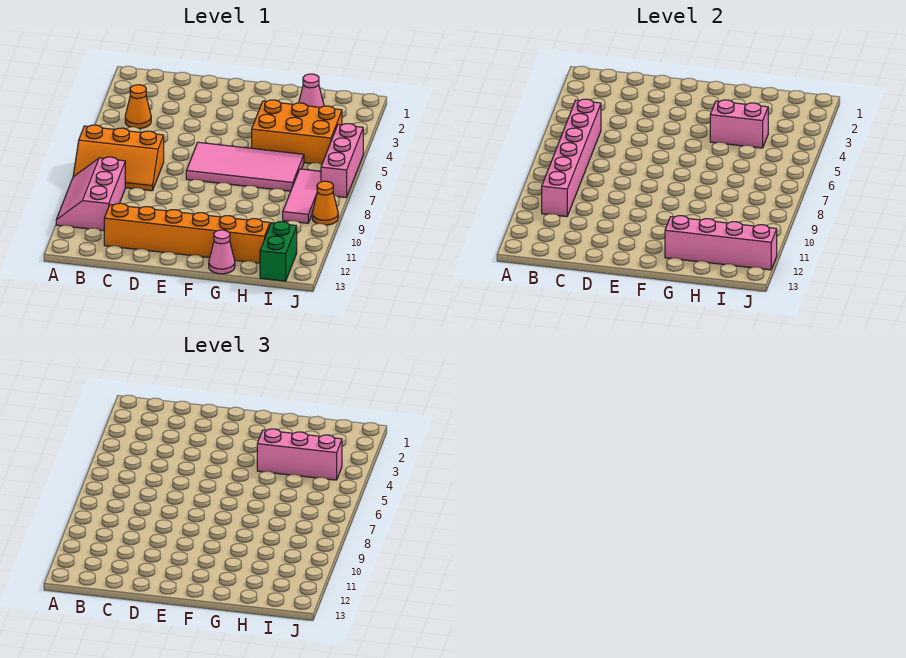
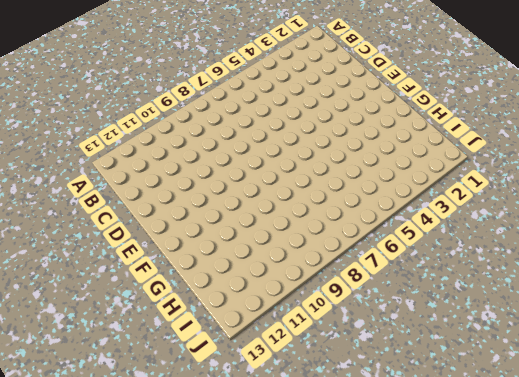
none -> orange 2x3 slope [73,125,164,191]
none -> pink 2x3 slope [56,157,125,231]
none -> orange 1x1 cone [125,85,151,129]

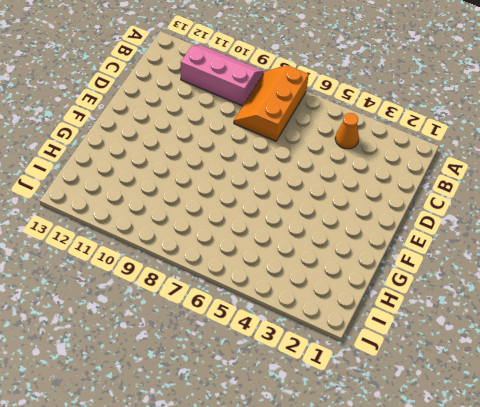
none -> orange 1x6 brick [104,203,270,263]
none -> pink 2x4 tile [186,142,304,191]
none -> orange 2x3 brick [252,100,342,164]

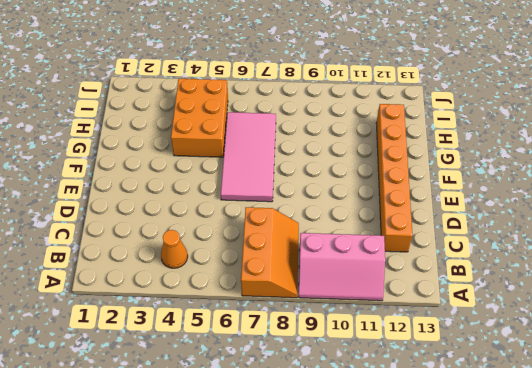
none -> pink 1x1 cone [209,230,235,274]
none -> pink 1x1 cone [299,74,324,107]
none -> pink 1x3 tile [283,169,321,223]

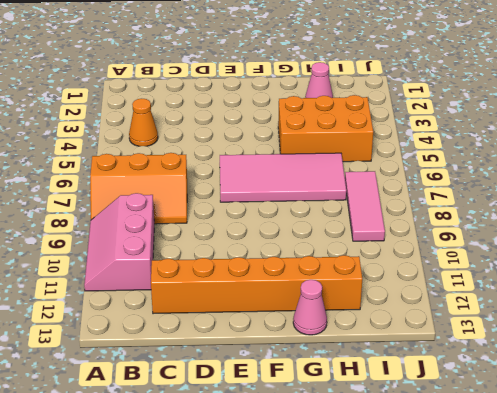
none -> green 1x2 brick [260,222,297,281]
none -> pink 1x3 brick [321,124,363,197]
none -> orange 1x1 cone [312,181,338,225]

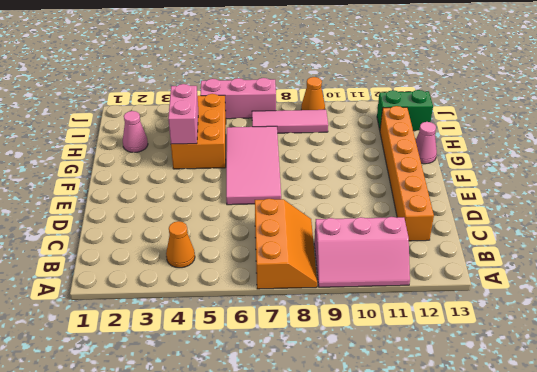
none -> pink 1x6 brick [542,99,601,217]
none -> pink 1x4 brick [665,216,777,270]
none -> pink 1x3 brick [257,429,342,480]

